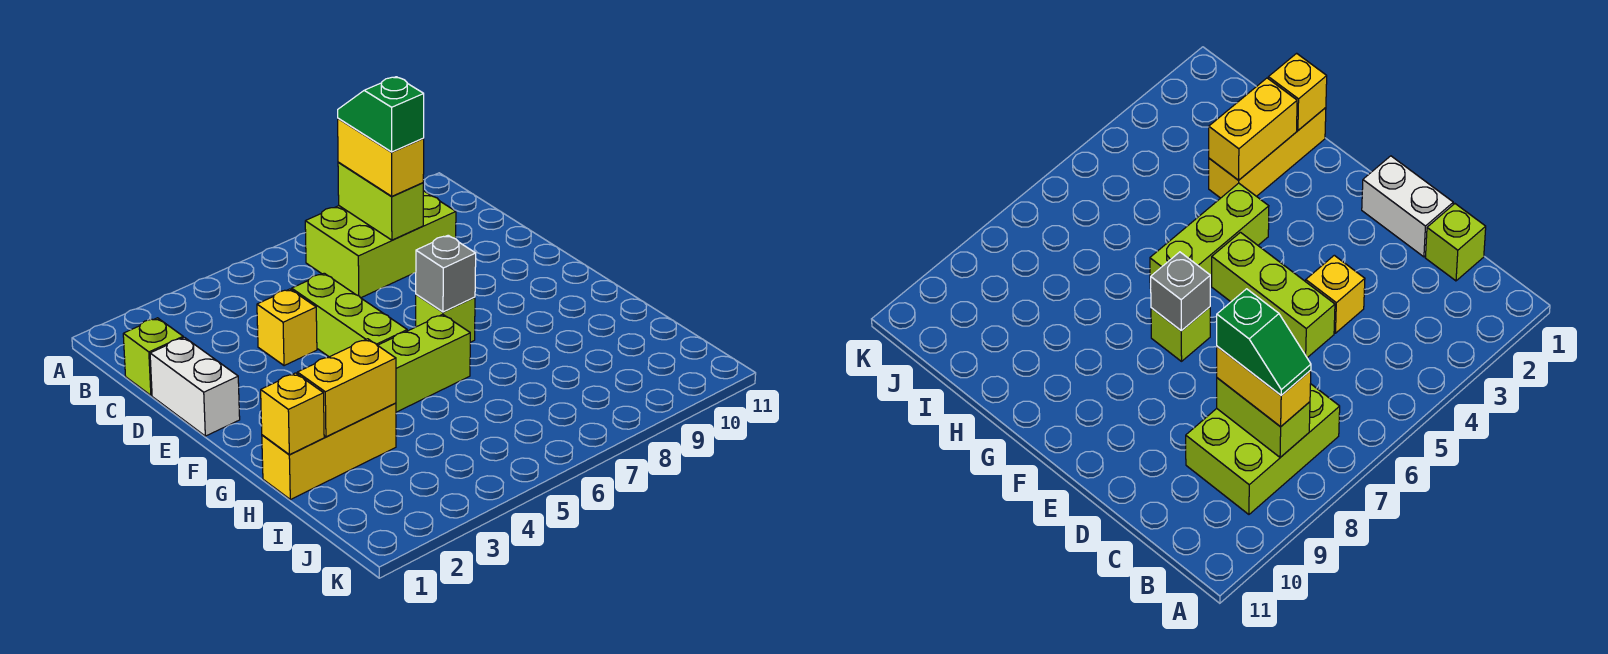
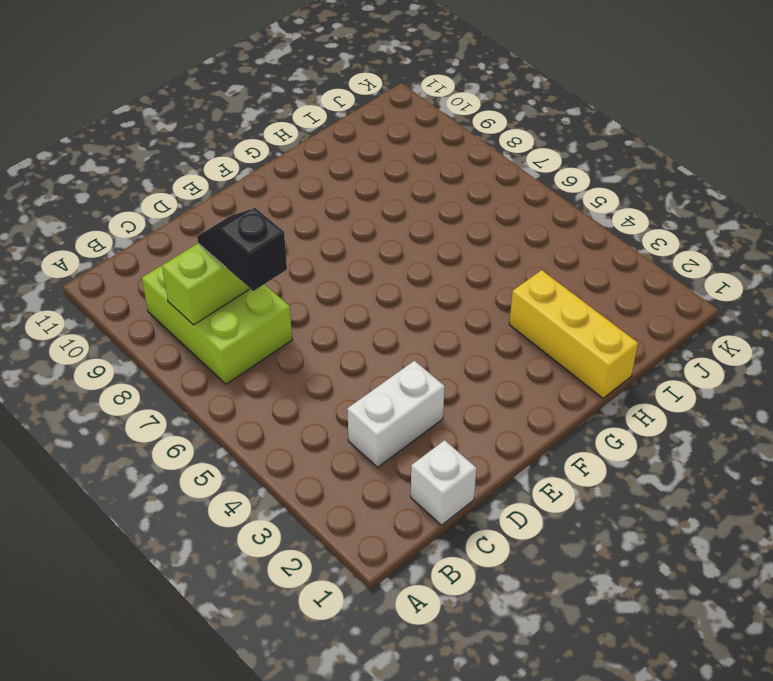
white 1x1 brick [411,440,476,525] -> lime 1x1 brick [123,318,183,395]
white 1x2 brick [347,361,445,467] -> white 1x2 brick moved to [150,337,240,436]
black 1x2 slope [197,208,287,291] -> yellow 1x2 brick [338,118,424,196]
none -> yellow 1x1 brick [257,289,317,366]
none -> lime 1x3 brick [292,273,407,357]
none -> lime 1x1 brick [416,294,475,342]

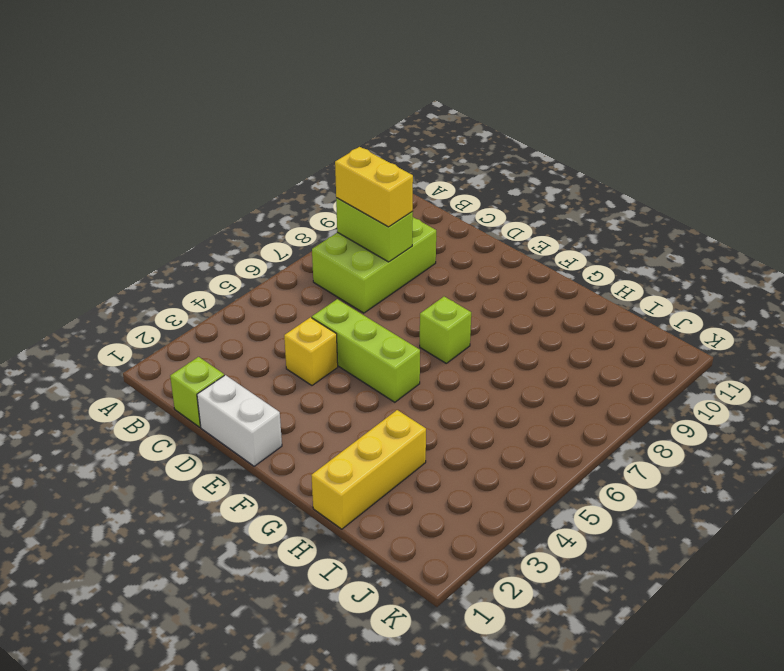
none -> lime 1x3 brick [378,314,470,412]
none -> grey 1x1 brick [416,235,476,312]
none -> yellow 1x1 brick [261,373,324,455]

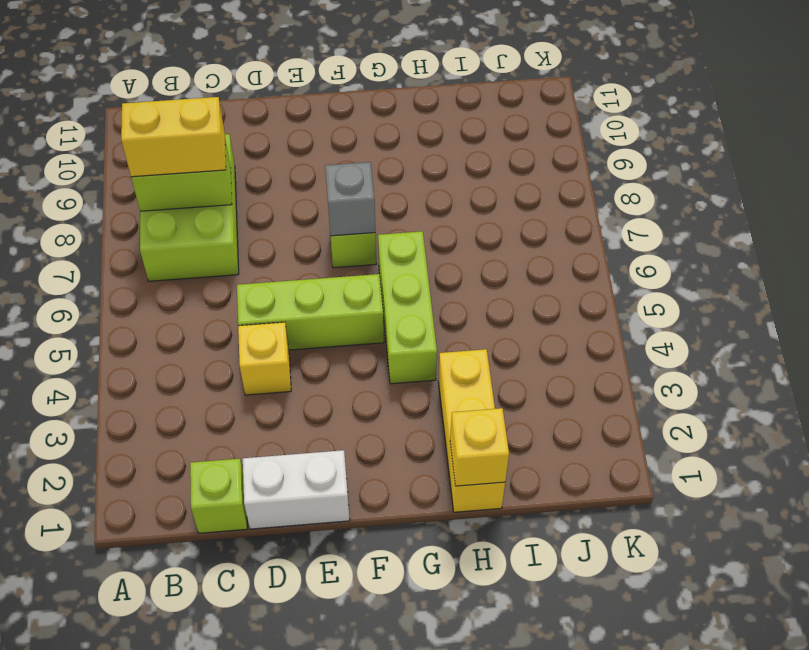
none -> yellow 1x2 brick [297,339,396,437]
none -> green 1x2 slope [338,77,424,152]

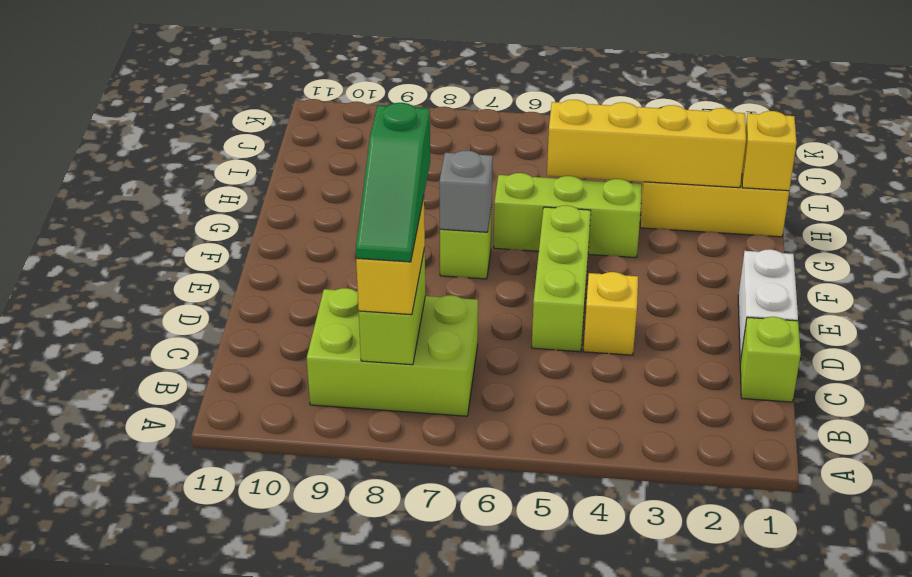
green 1x3 slope [356,103,430,262] -> green 1x2 slope [338,77,424,152]
yellow 1x4 brick [547,100,746,188] -> yellow 1x2 brick [297,339,396,437]

